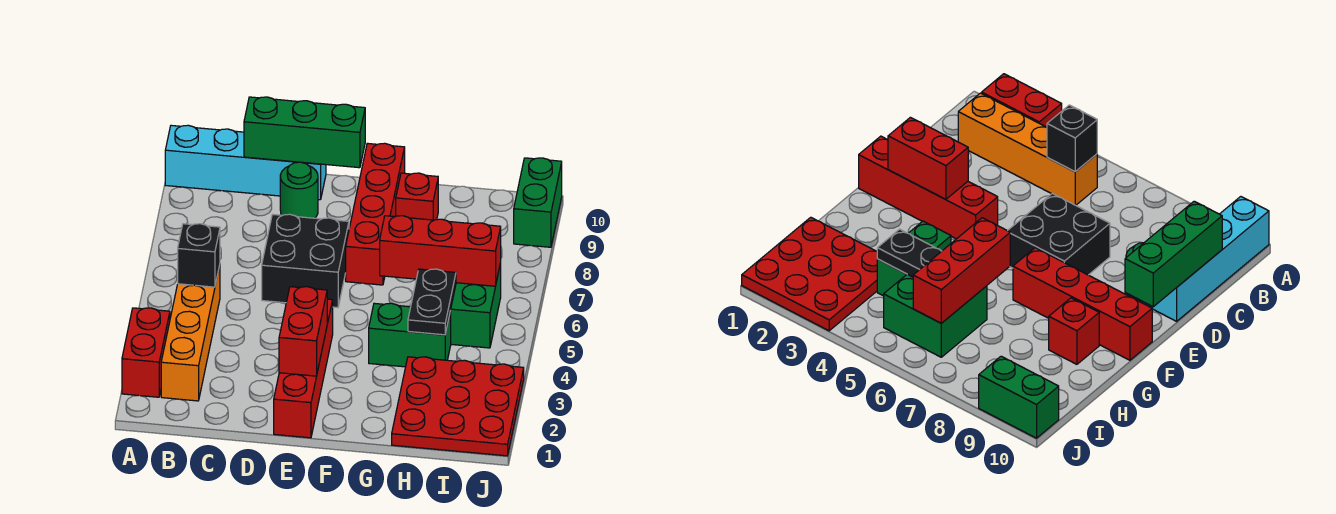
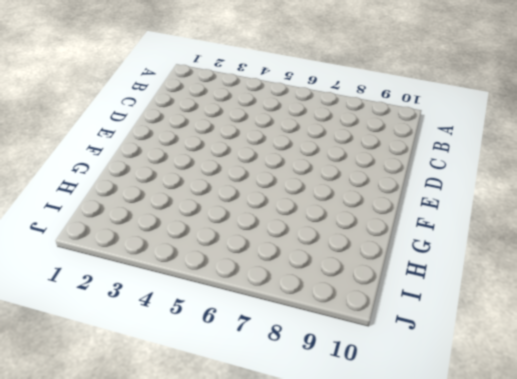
none -> red 1x2 brick [122,308,170,397]
none -> cyan 1x4 brick [165,125,326,200]
none -> orange 1x4 brick [161,265,220,401]

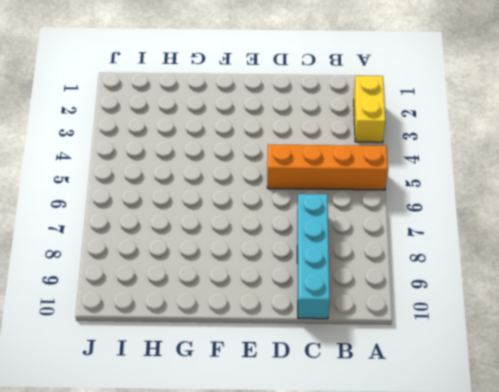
yellow 1x2 brick [354,76,385,142] -> red 1x2 brick [122,308,170,397]
orange 1x4 brick [267,144,388,190] -> orange 1x4 brick turned to [161,265,220,401]
cyan 1x4 brick [297,194,330,319] -> cyan 1x4 brick turned to [165,125,326,200]
none -> black 2x2 brick [262,214,349,308]
none -> green 1x1 round brick [280,162,318,218]
none -> red 1x4 brick [274,299,333,438]

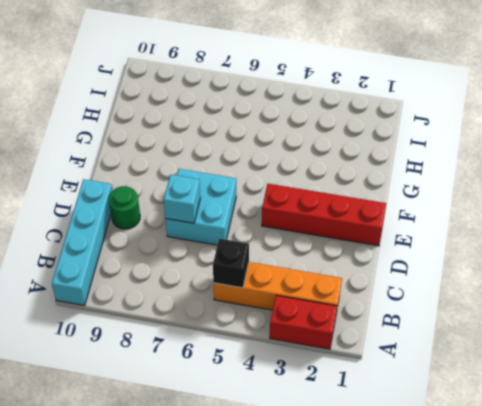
cyan 2x2 brick [166,169,236,245] -> black 2x2 brick [262,214,349,308]
cyan 1x1 brick [164,175,200,223] -> none
none -> red 1x4 brick [346,143,405,285]
none -> green 1x2 brick [369,303,451,367]
none -> red 1x1 brick [396,173,438,220]

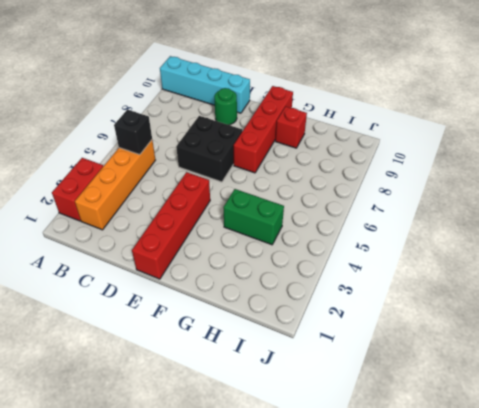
none -> red 3x3 plate [392,357,524,456]
none -> green 2x2 brick [451,263,501,348]
none -> green 1x2 brick [514,158,562,247]

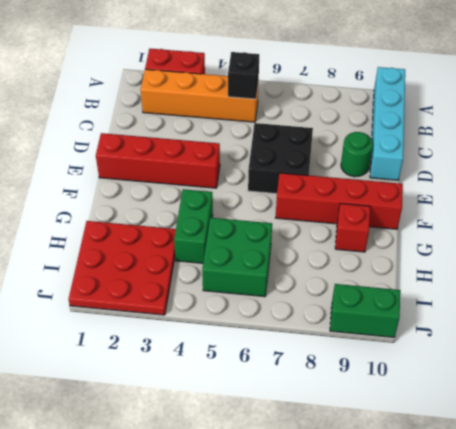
none -> green 1x3 brick [244,97,365,168]
none -> red 1x2 brick [279,287,327,376]
none -> red 1x3 brick [380,216,501,286]

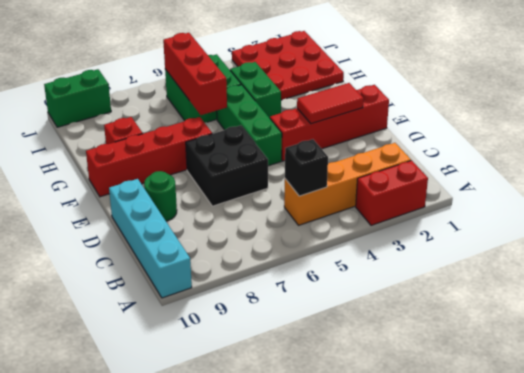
red 1x2 tile [297,83,364,124] -> red 1x2 brick [279,287,327,376]
green 1x3 brick [217,85,282,166] -> green 1x3 brick moved to [244,97,365,168]
none -> black 1x2 plate [408,269,456,335]

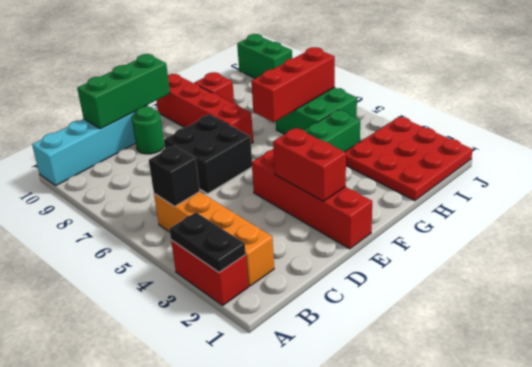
black 1x2 plate [169,212,246,272] -> black 1x2 plate moved to [408,269,456,335]

